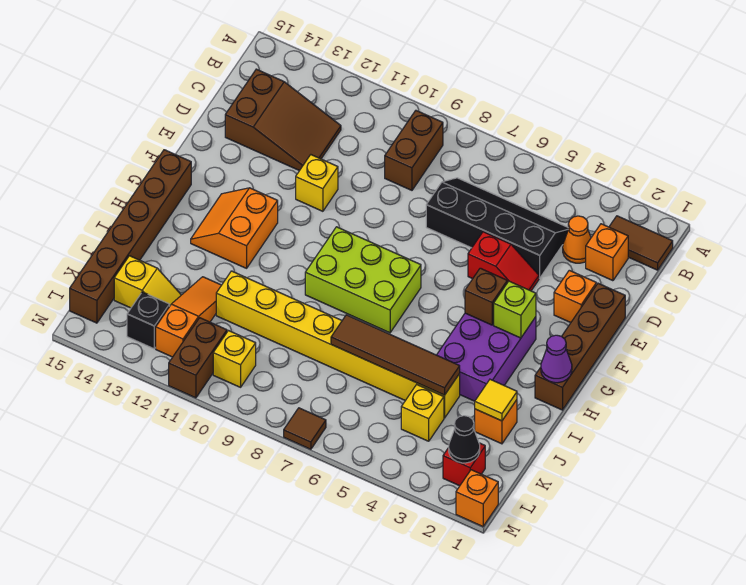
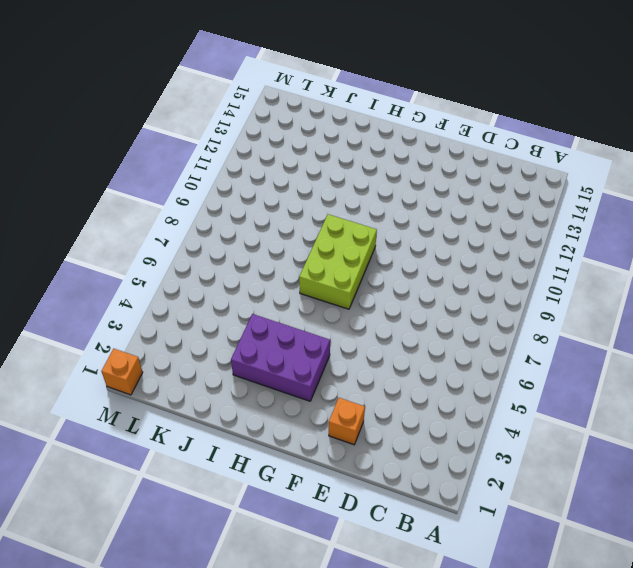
none -> brown 1x2 tile [609,216,673,270]
none -> brown 1x2 brick [385,111,443,190]
none -> orange 1x1 brick [586,224,628,281]
none -> orange 1x1 cone [563,216,591,263]

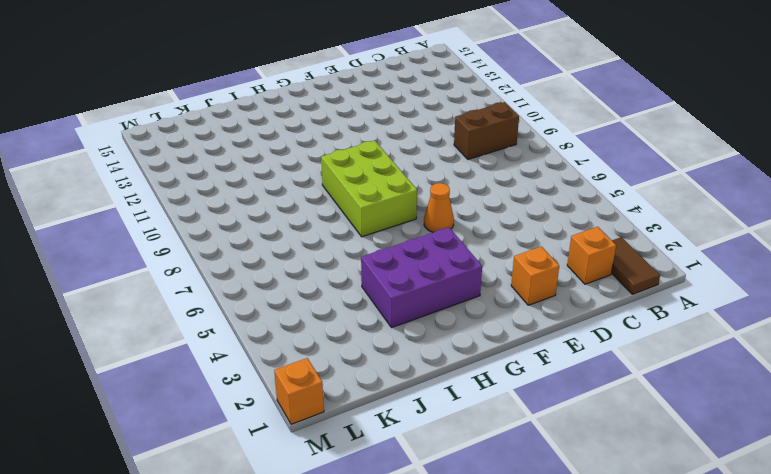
orange 1x1 cone [424,183,454,232] -> orange 1x1 cone moved to [563,216,591,263]
none -> black 2x4 slope [426,178,568,278]
none -> brown 2x3 slope [225,69,341,171]
none -> brown 1x4 brick [535,283,625,410]
none -> red 1x2 slope [468,232,539,291]

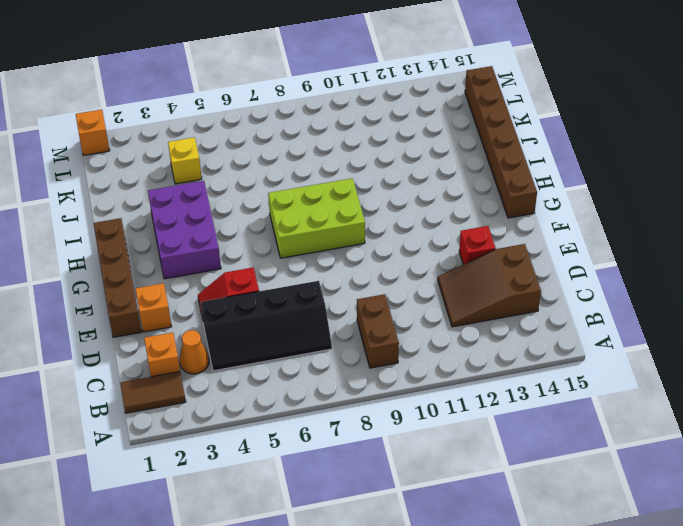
red 1x1 brick [459,226,496,264] -> red 1x1 brick moved to [443,443,485,486]
none -> yellow 1x1 brick [296,155,338,211]
none -> orange 2x2 slope [191,188,278,268]
none -> orange 1x1 brick [475,400,517,444]
none -> yellow 1x8 brick [216,271,460,418]

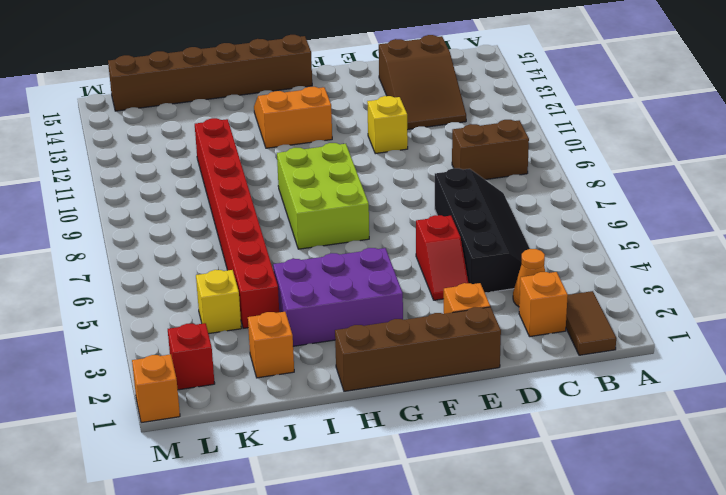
red 1x8 brick [195,118,279,328] -> yellow 1x8 brick [216,271,460,418]
none -> orange 1x3 slope [156,277,221,357]
none -> yellow 1x2 slope [114,256,181,308]
none -> yellow 1x1 brick [213,331,256,387]
none -> brown 1x2 brick [169,318,227,398]

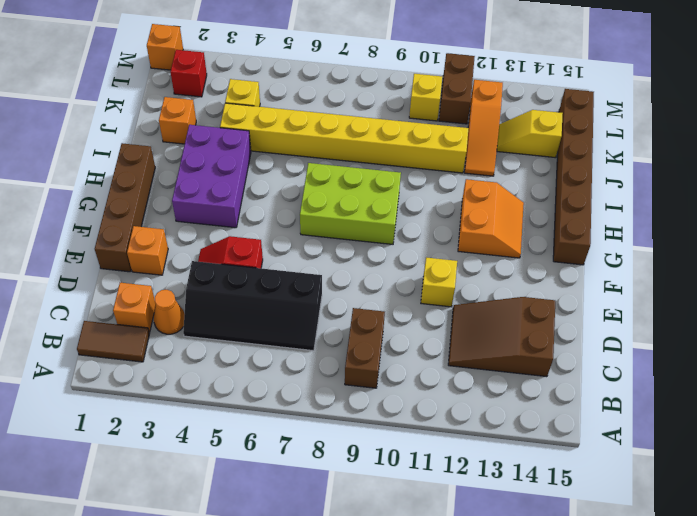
none -> black 1x1 brick [127,292,170,349]
none -> brown 1x1 tile [284,408,326,449]
none -> lime 1x1 brick [494,281,536,338]
none -> brown 1x1 brick [465,268,507,325]

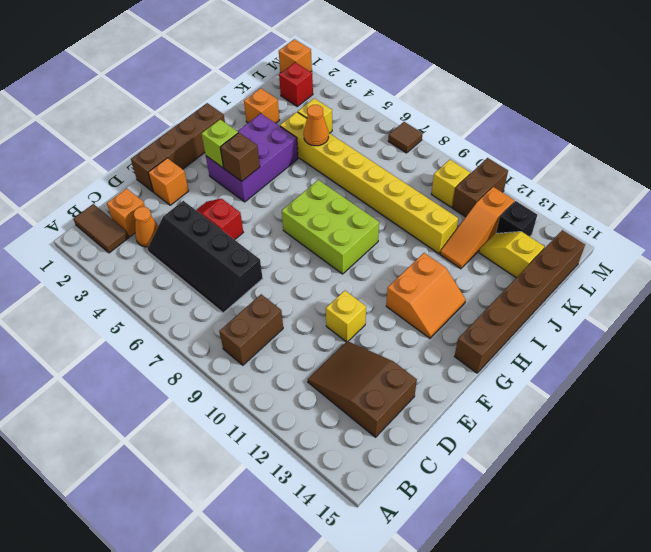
orange 1x1 cone [304,105,329,146] -> brown 1x4 tile [331,315,460,395]
none -> purple 1x1 cone [541,335,572,383]
none -> yellow 1x1 tile [475,379,517,421]
none -> black 1x1 cone [449,416,480,463]

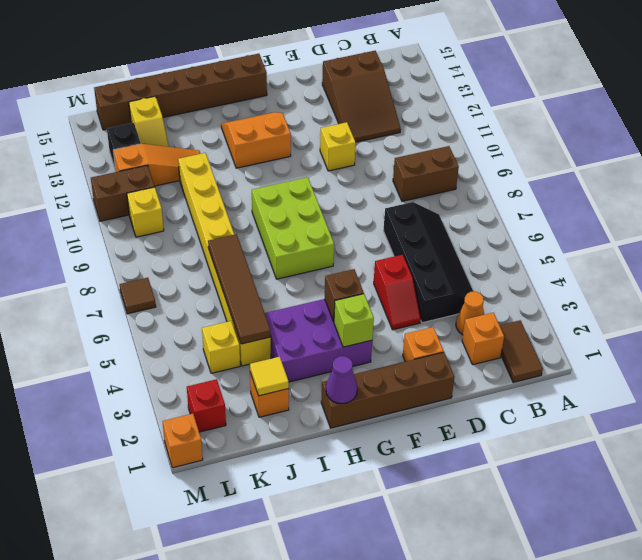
none -> black 1x1 cone [449,416,480,463]

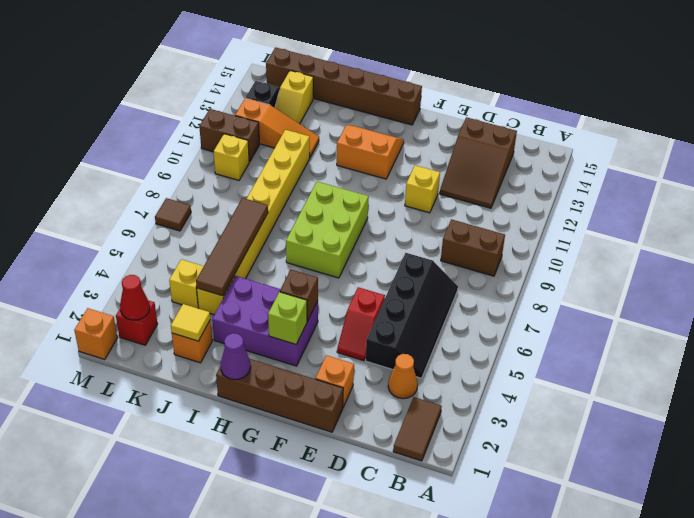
red 1x1 cone [120,275,150,320] -> black 1x1 cone [449,416,480,463]
none -> orange 1x1 brick [586,224,628,281]

